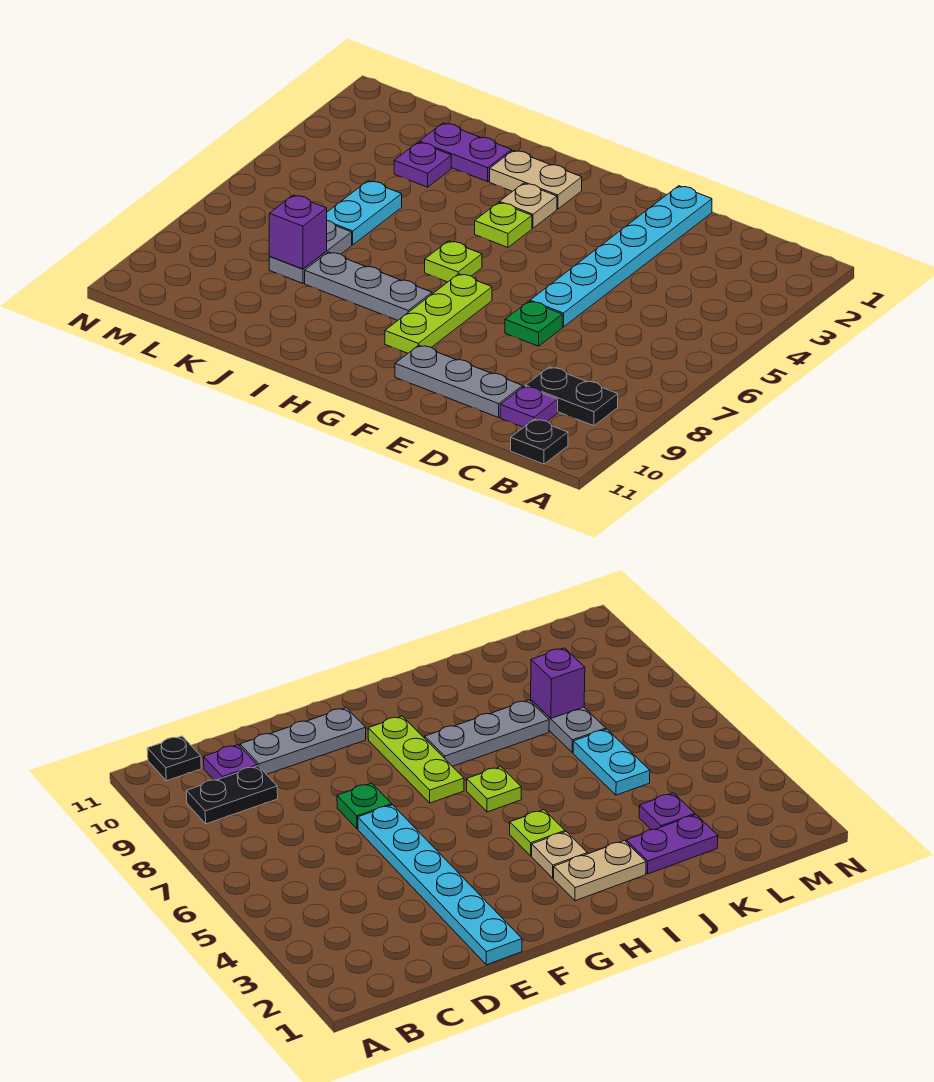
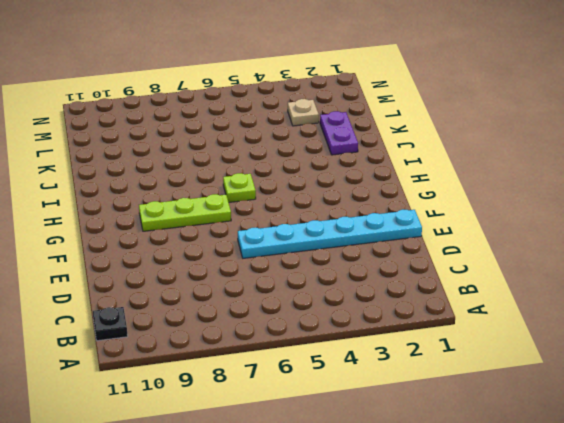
tan 1x1 plate [288,99,319,126] -> tan 1x1 plate moved to [500,183,557,228]
none -> black 1x2 plate [525,367,618,426]
none -> purple 1x1 plate [500,386,558,427]
none -> grey 1x3 plate [395,345,523,418]

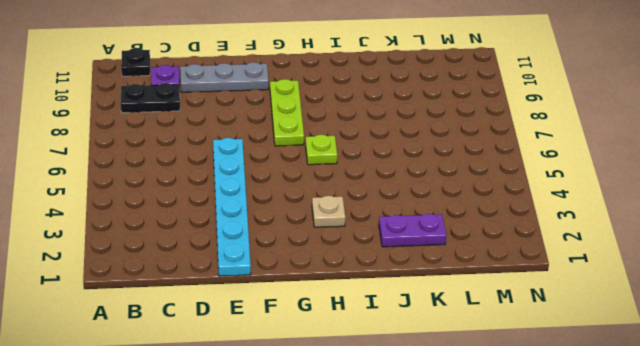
none -> green 1x1 plate [505,301,562,346]
none -> tan 1x2 plate [490,150,582,209]
none -> lime 1x1 plate [475,202,532,247]

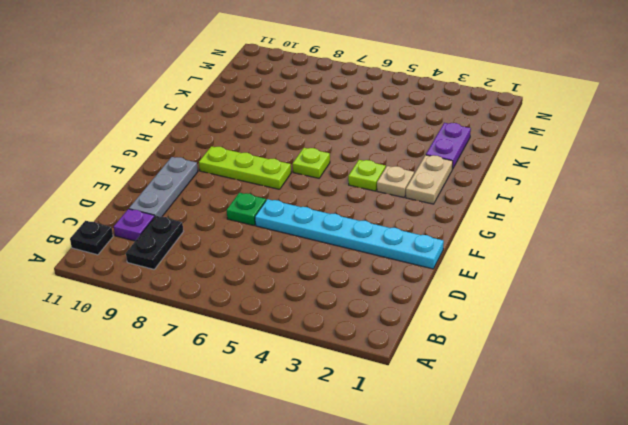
none -> grey 1x3 plate [305,252,432,320]
none -> purple 1x1 plate [394,142,451,187]
none -> cyan 1x2 plate [327,181,402,245]

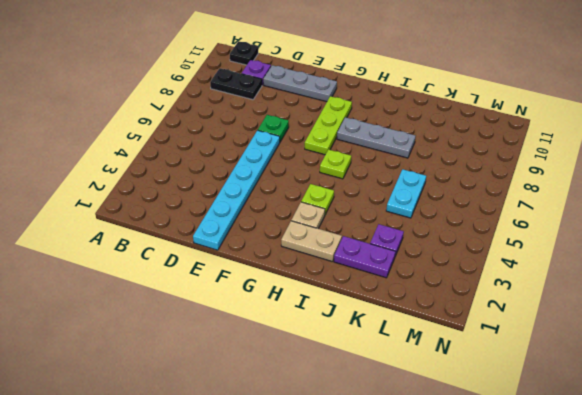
none -> grey 1x2 plate [269,221,352,283]
none -> purple 1x1 brick [269,195,327,269]

